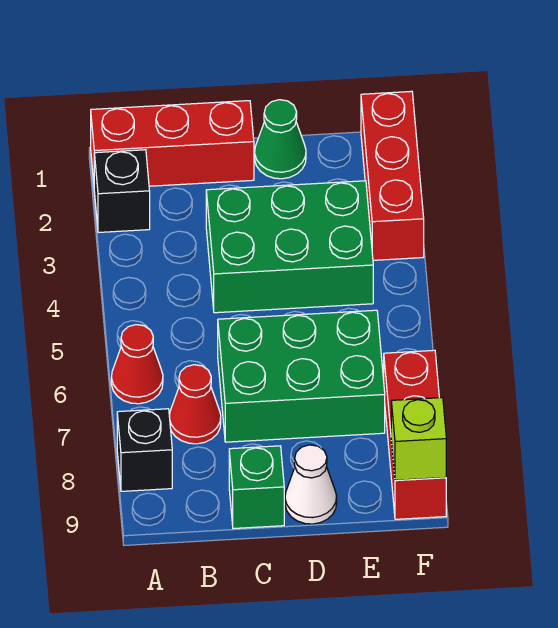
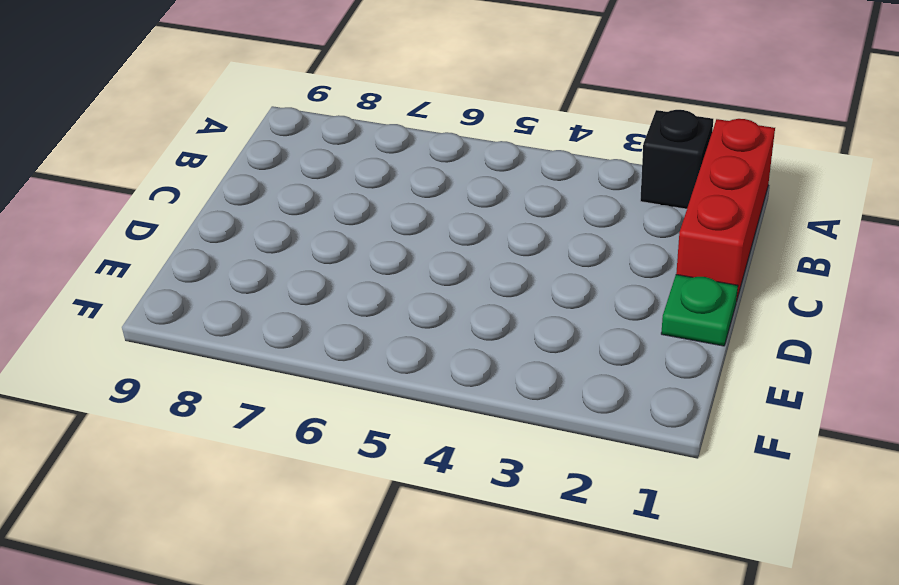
green 1x1 plate [661,275,738,346] -> green 1x1 cone [255,100,306,179]
none -> red 1x1 cone [111,325,163,404]
none -> black 1x1 brick [117,409,172,491]
none -> red 1x1 cone [169,365,221,444]

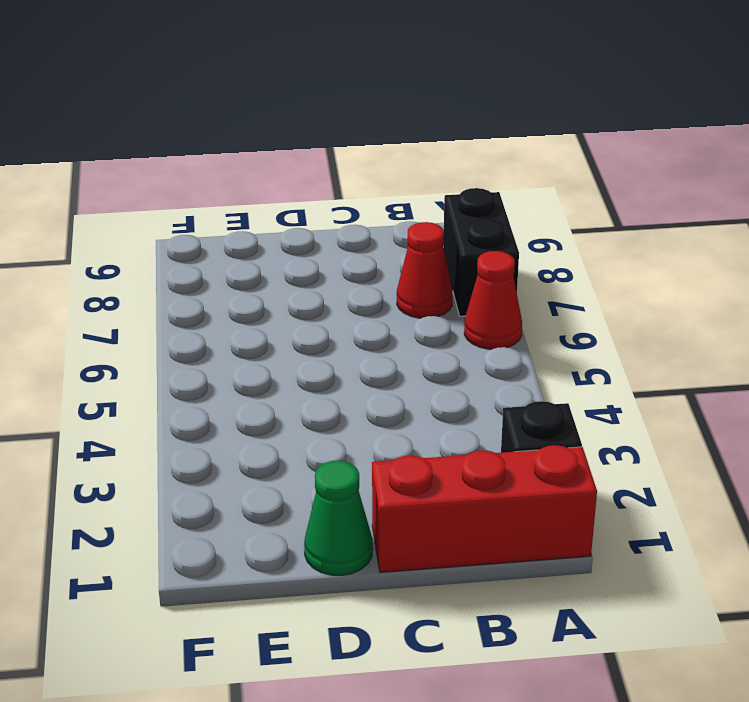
black 1x2 brick [443,188,519,316] -> black 1x1 brick [117,409,172,491]
none -> green 2x3 brick [206,181,373,313]
none -> green 2x3 brick [218,310,385,442]
none -> green 1x1 brick [229,446,284,529]

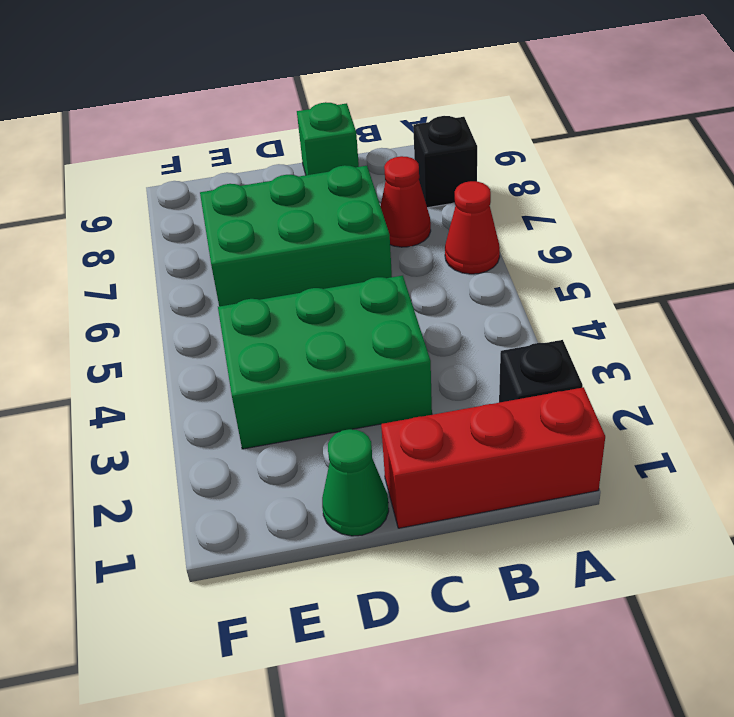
none -> white 1x1 cone [285,445,337,524]
none -> red 1x3 brick [361,91,424,260]
none -> red 1x3 brick [384,350,446,519]

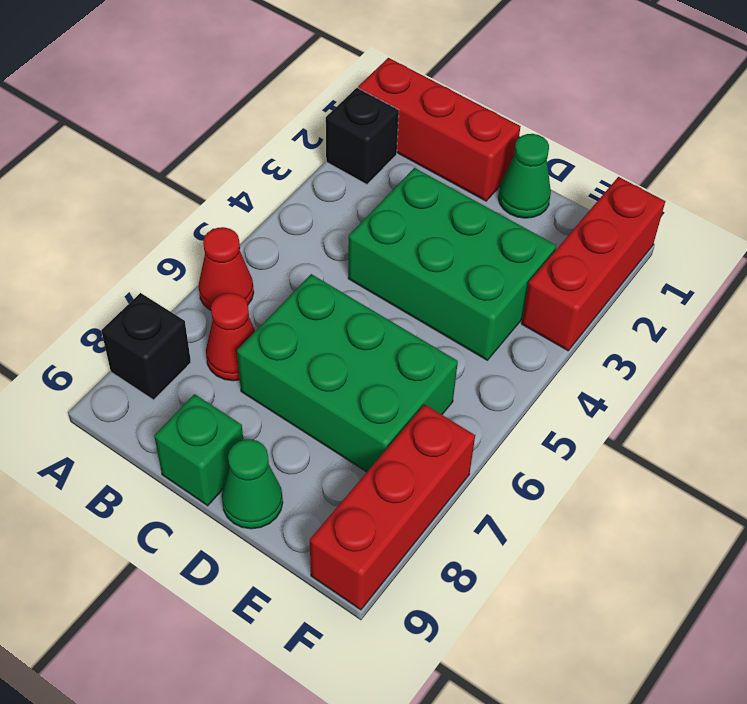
green 1x1 cone [222,439,283,529] -> white 1x1 cone [285,445,337,524]
none -> lime 1x1 brick [391,398,446,480]

